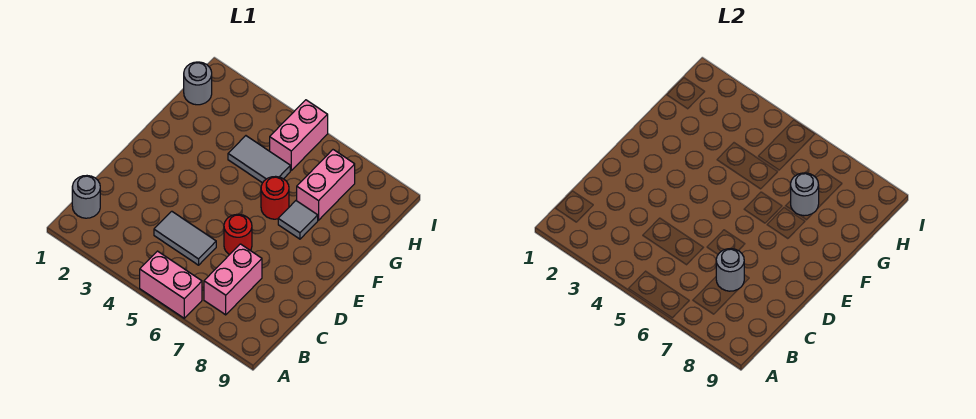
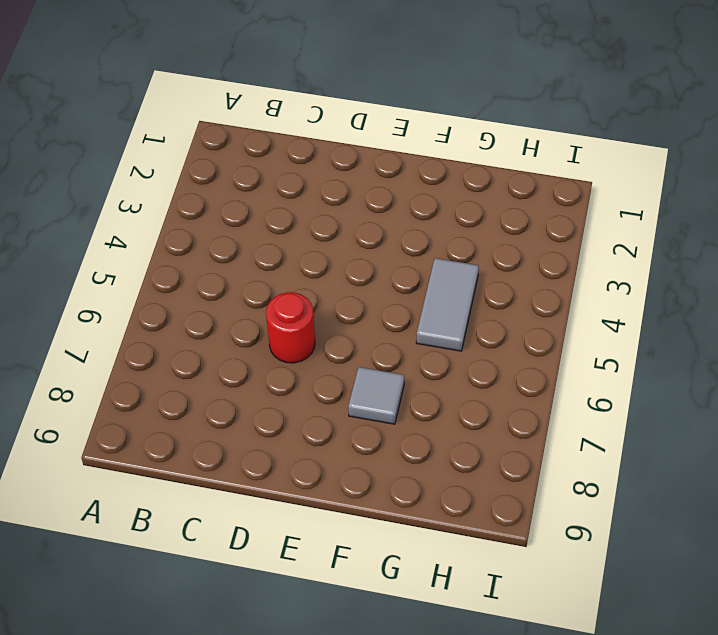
none -> pink 1x2 brick [140,251,202,318]
none -> grey 1x1 round brick [72,176,100,218]
none -> pink 1x2 brick [204,244,262,315]

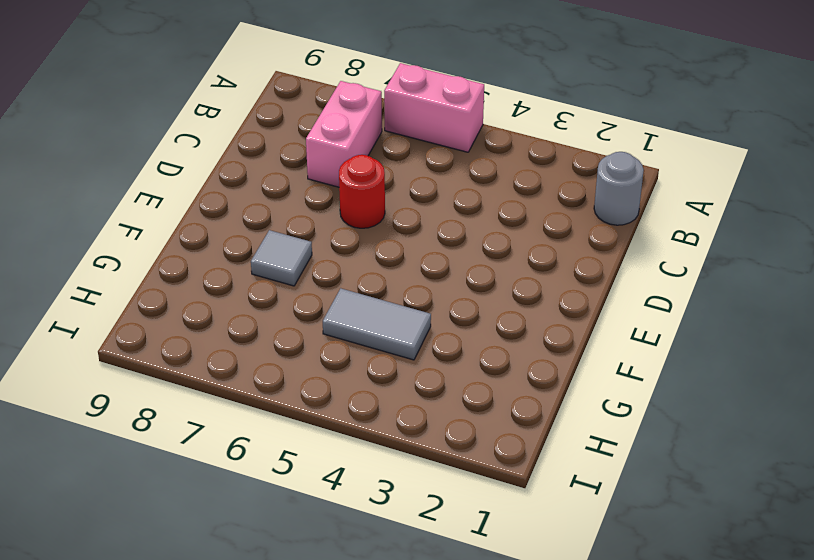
none -> grey 1x2 tile [154,211,216,265]
none -> red 1x1 round brick [261,176,289,219]
none -> pink 1x2 brick [297,150,355,220]

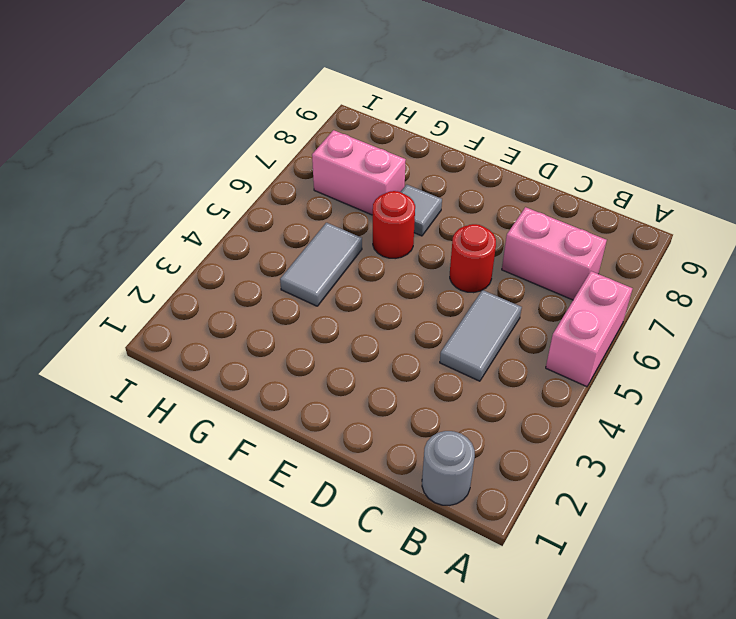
none -> grey 1x1 round brick [184,62,212,105]
none -> pink 1x2 brick [270,100,328,170]
none -> grey 1x1 round brick [716,249,744,291]

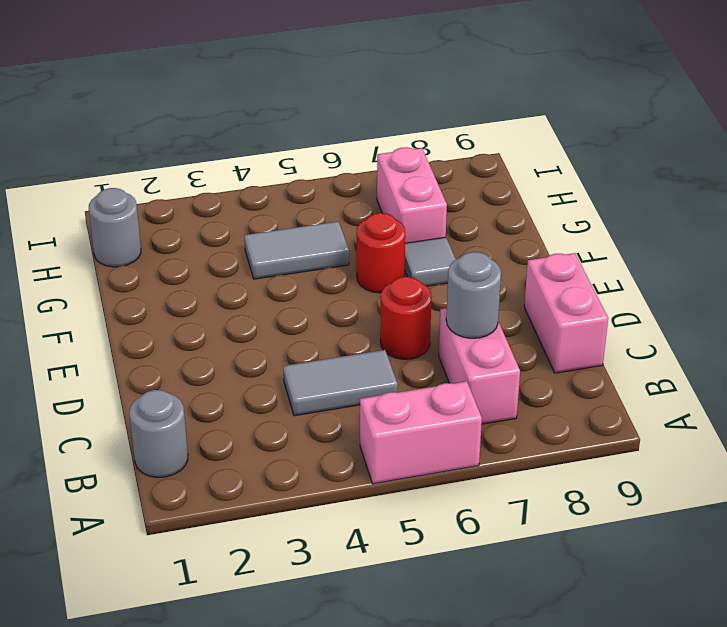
pink 1x2 brick [524,253,608,373] -> pink 1x2 brick moved to [270,100,328,170]
none -> grey 1x1 round brick [791,173,819,216]

